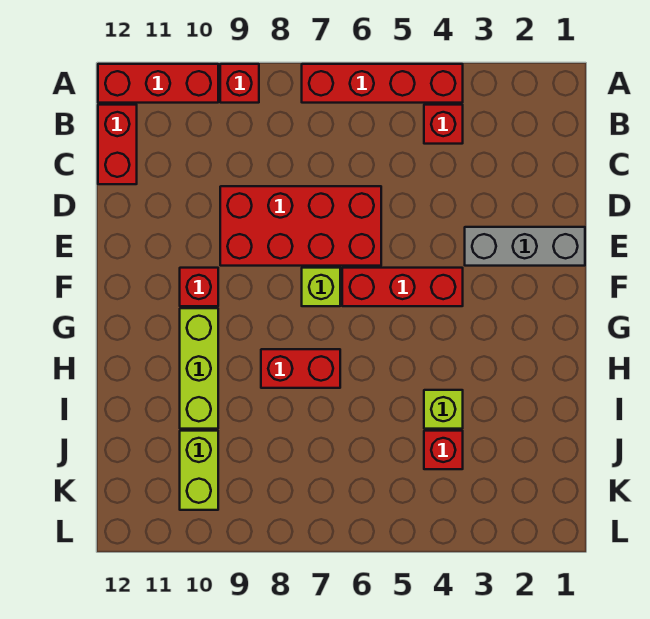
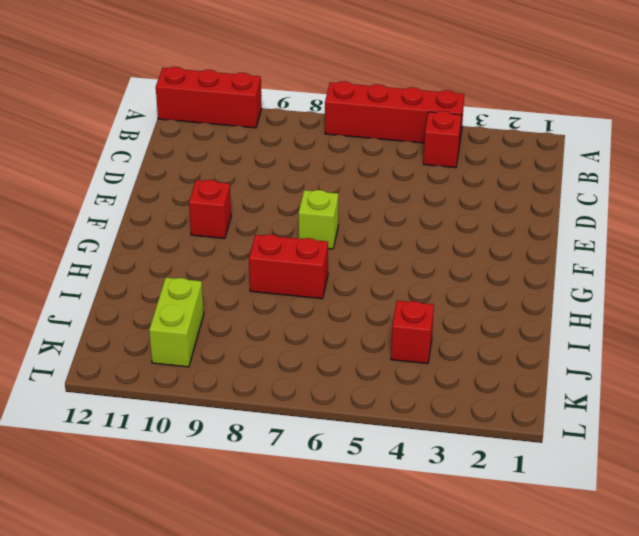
none -> red 1x1 brick [220,64,259,103]
none -> red 1x2 brick [98,105,137,184]
none -> red 2x4 brick [220,186,381,266]

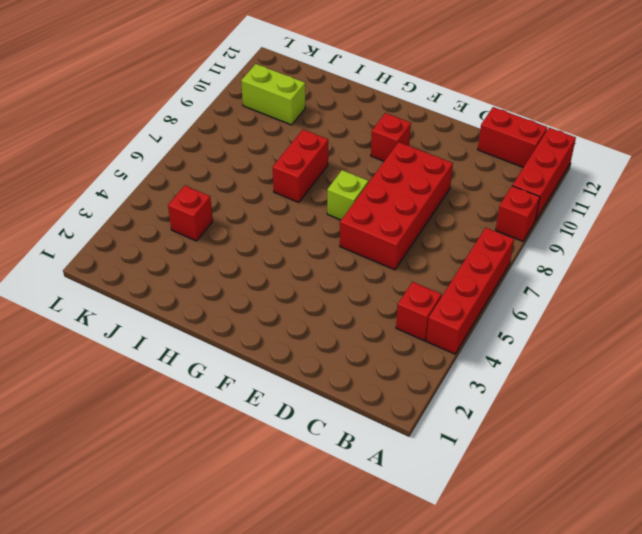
none -> grey 1x3 brick [465,227,585,266]
none -> red 1x3 brick [342,268,463,306]
none -> lime 1x3 brick [180,308,218,429]

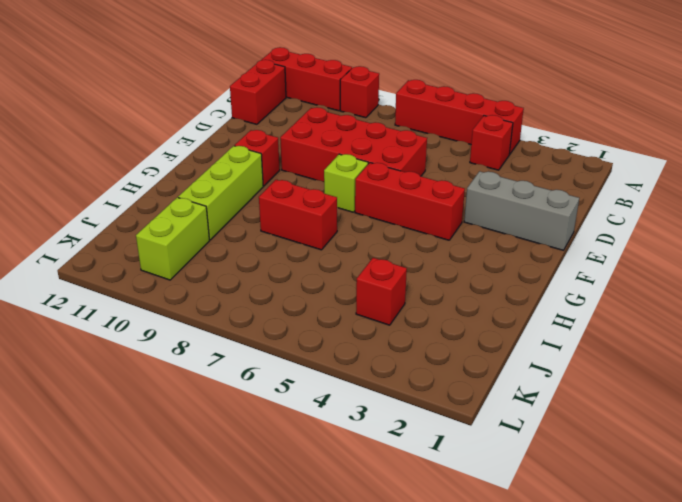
none -> lime 1x1 brick [424,390,463,429]

